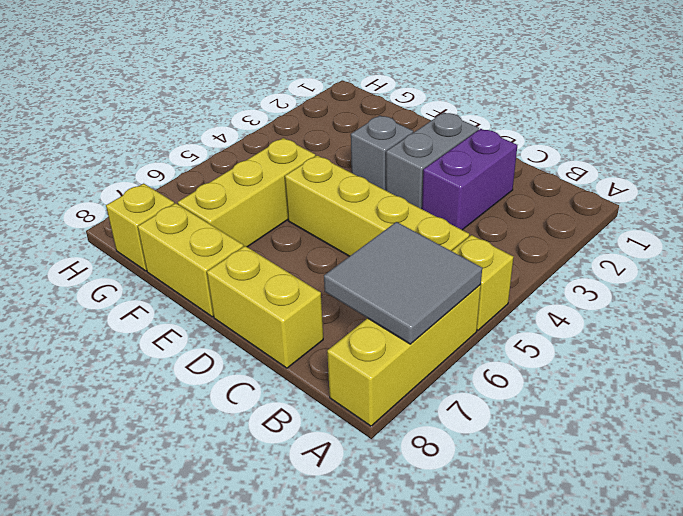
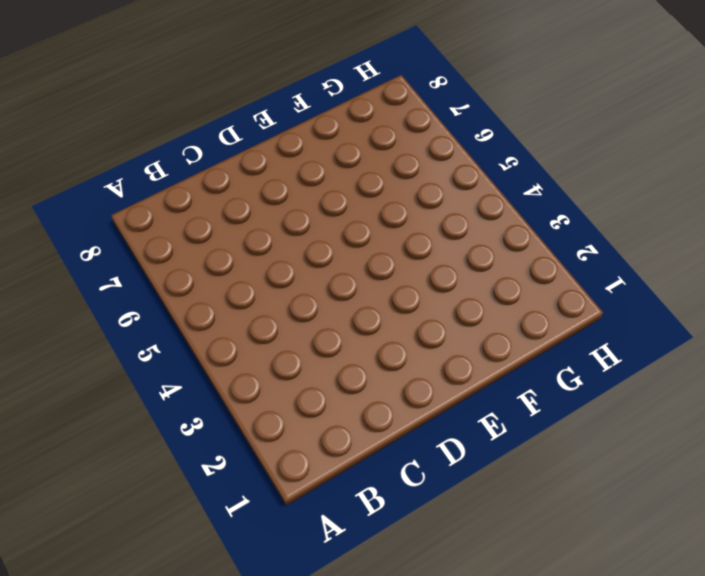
none -> yellow 1x1 brick [452,235,514,330]
none -> yellow 1x3 brick [327,284,481,426]

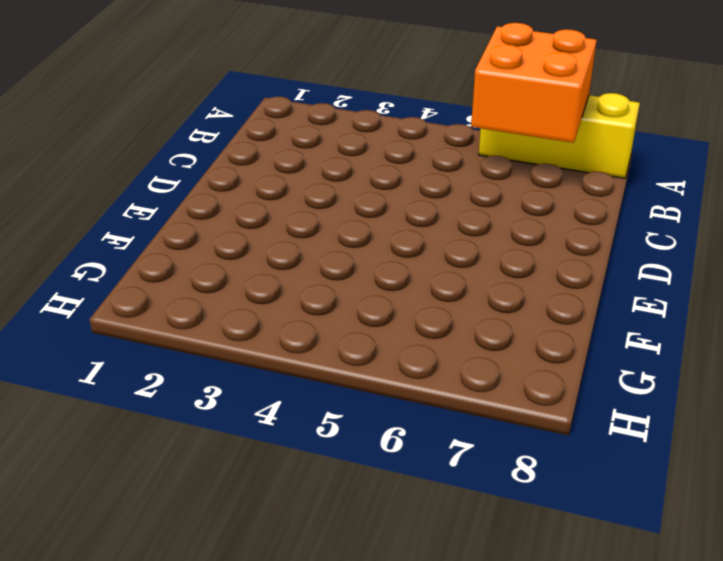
orange 2x2 brick [471,23,597,143] -> grey 2x2 tile [324,222,482,344]
none -> yellow 1x1 brick [452,235,514,330]
none -> yellow 1x4 brick [285,155,469,256]

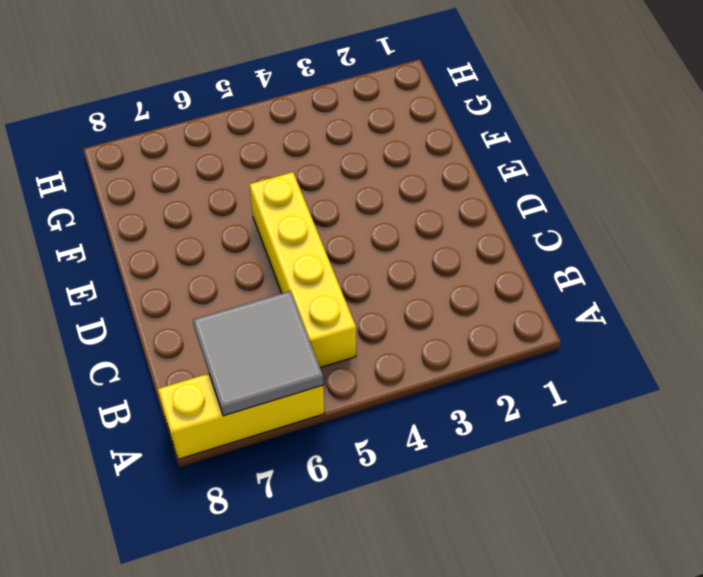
none -> yellow 1x1 brick [452,235,514,330]
none -> purple 1x2 brick [422,129,517,230]

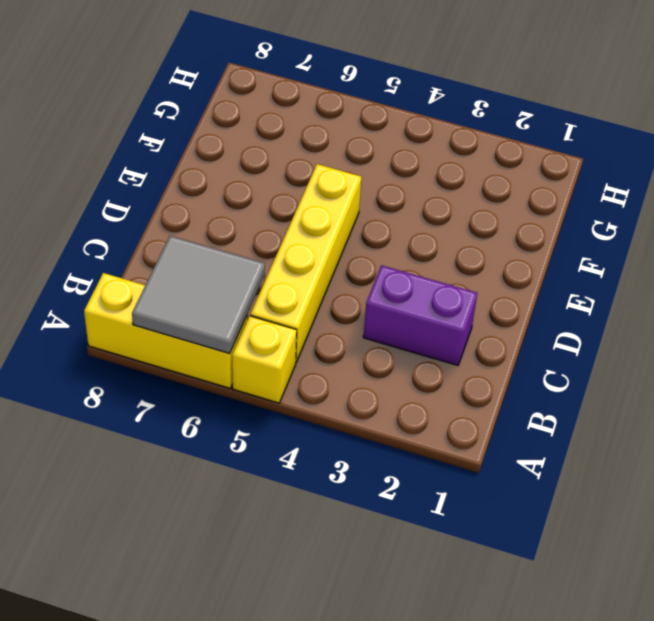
none -> yellow 1x2 brick [207,246,323,368]
none -> grey 1x2 brick [386,113,479,209]

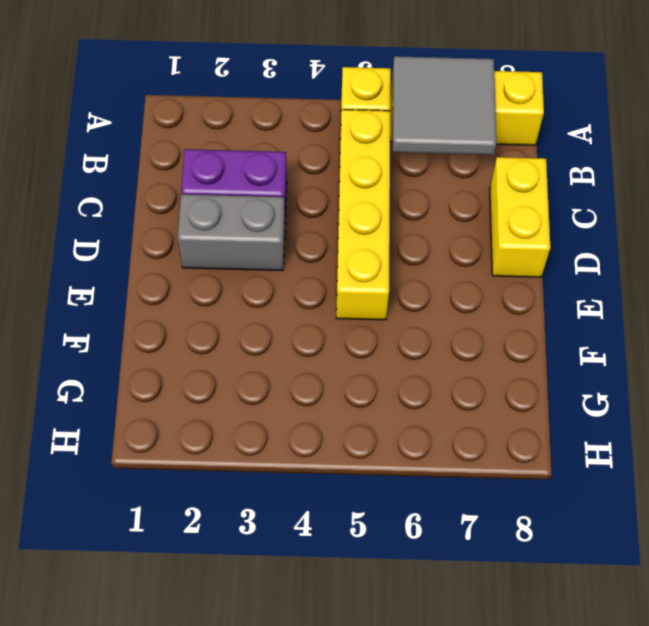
none -> grey 1x1 brick [351,115,413,190]
none -> yellow 1x2 brick [138,203,243,317]

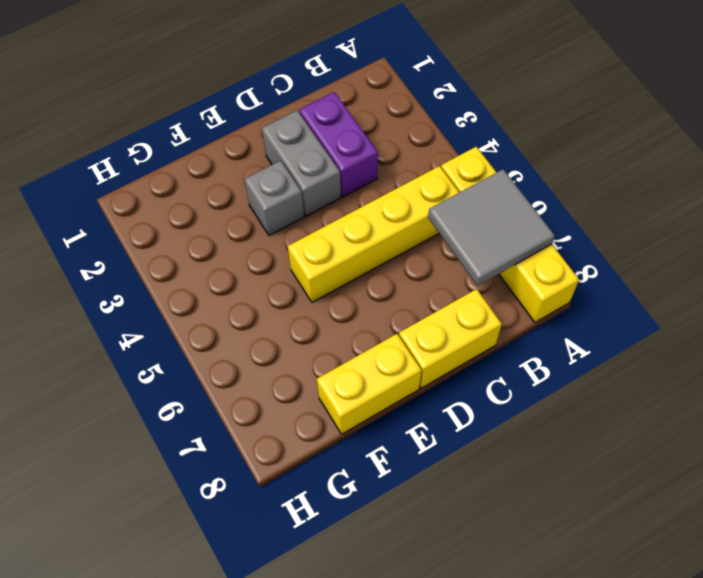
none -> yellow 1x3 brick [178,138,315,247]
none -> yellow 1x1 brick [106,184,174,271]

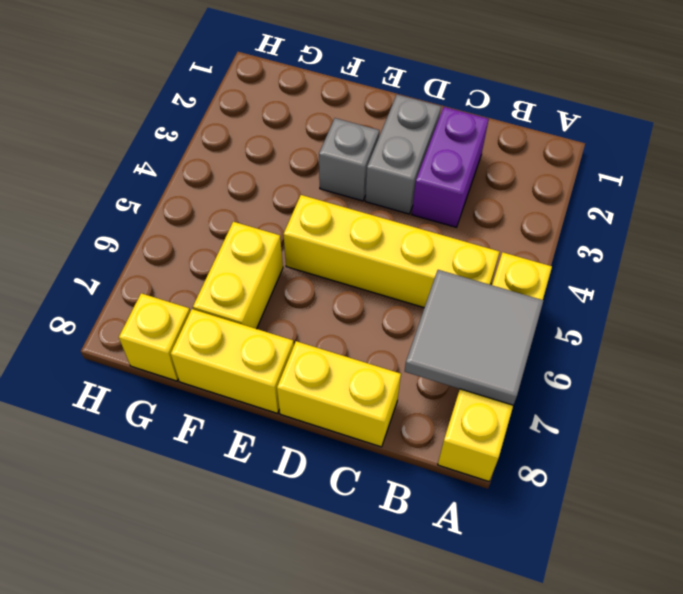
yellow 1x2 brick [193,222,283,329] -> yellow 1x3 brick [178,138,315,247]

